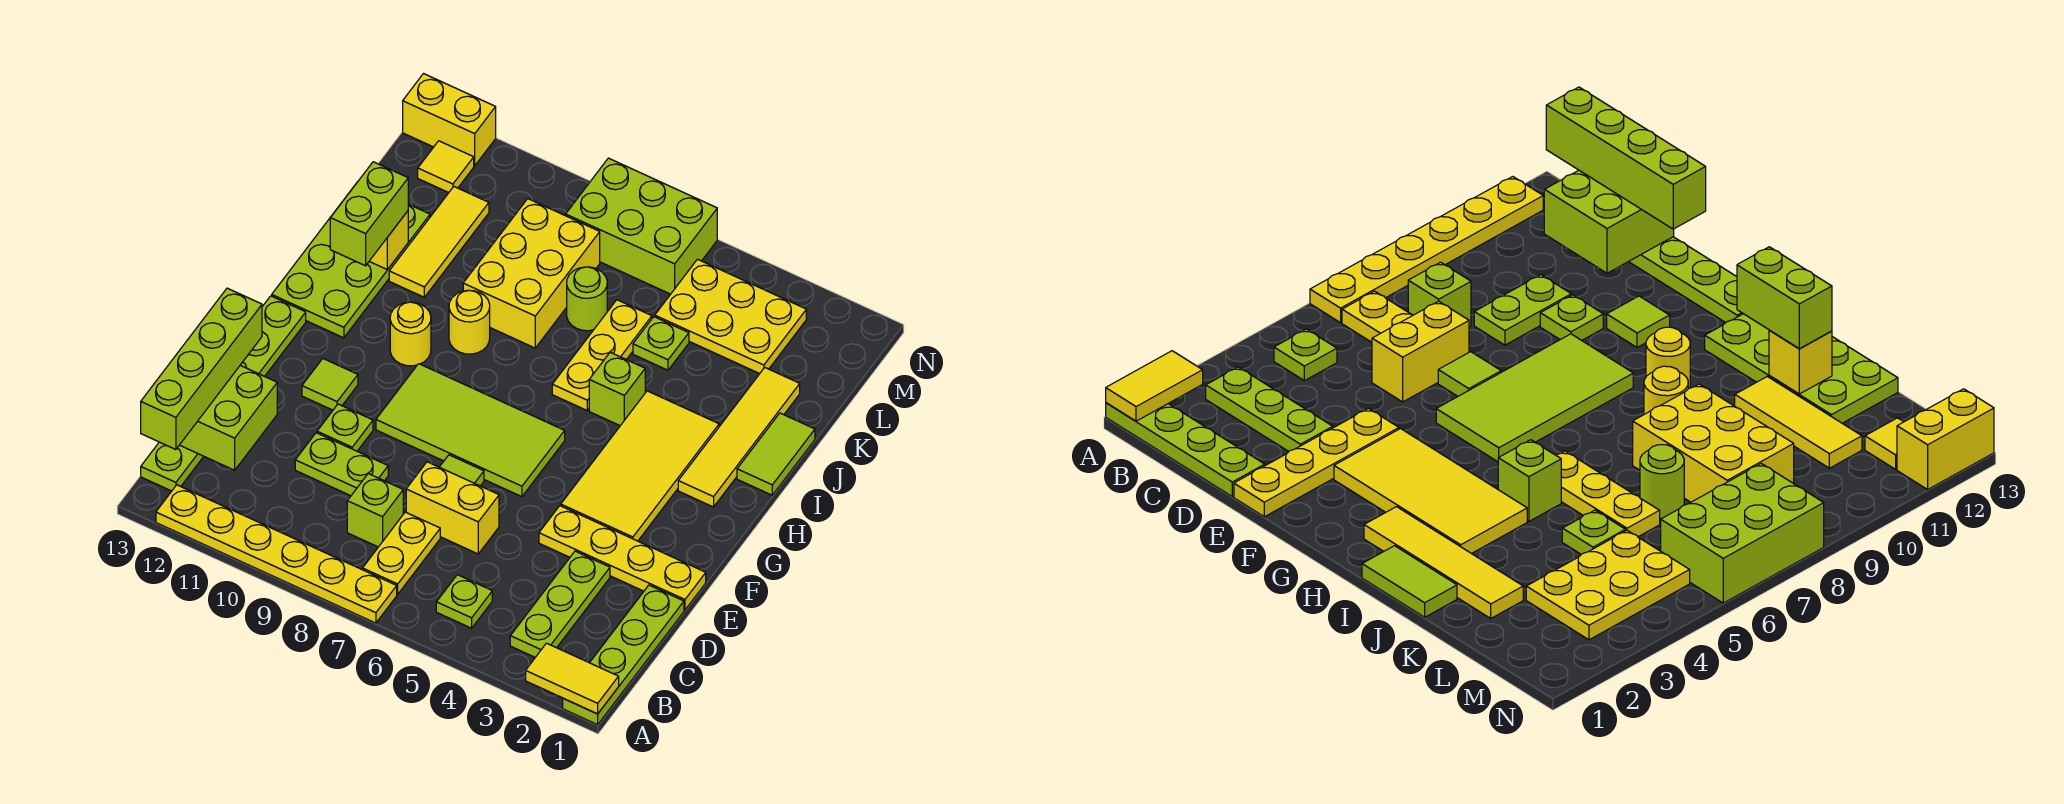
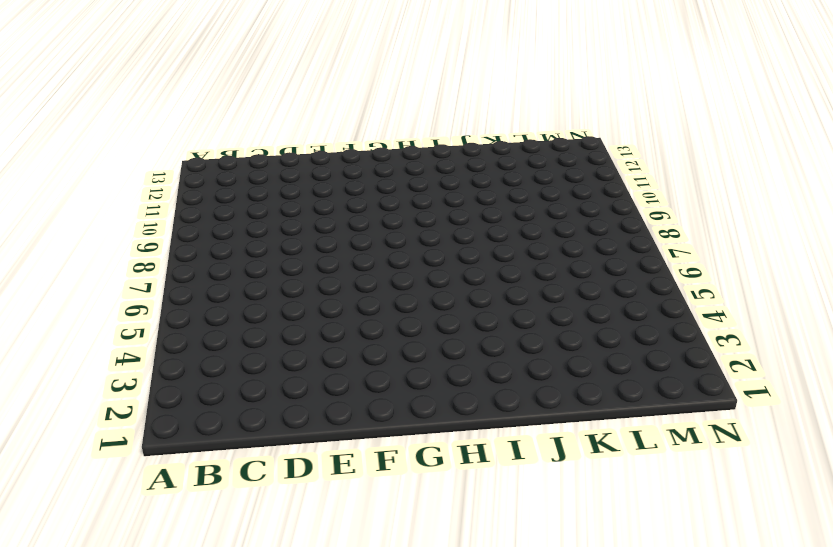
none -> lime 1x4 plate [563,585,684,725]
none -> yellow 1x6 plate [156,485,397,623]
none -> lime 1x3 plate [510,551,610,657]
none -> lime 1x1 plate [436,575,492,628]

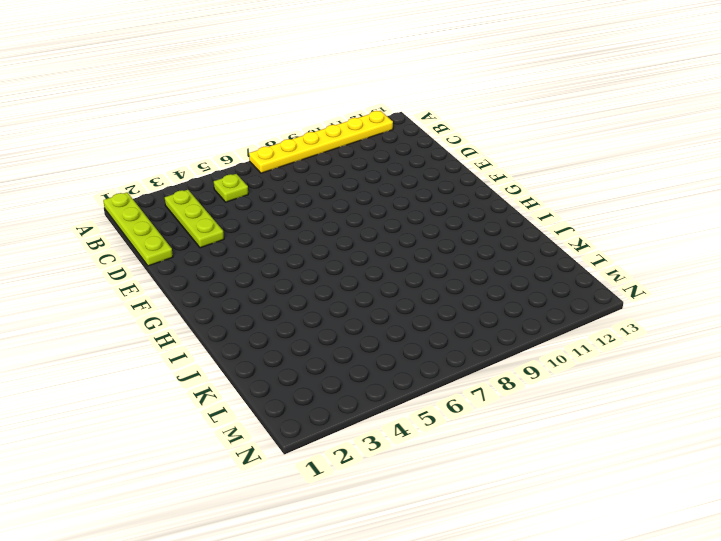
none -> yellow 1x2 plate [363,512,440,594]
none -> lime 1x6 plate [141,296,306,491]
none -> lime 1x1 brick [347,474,403,547]
none -> yellow 1x2 brick [406,462,499,554]

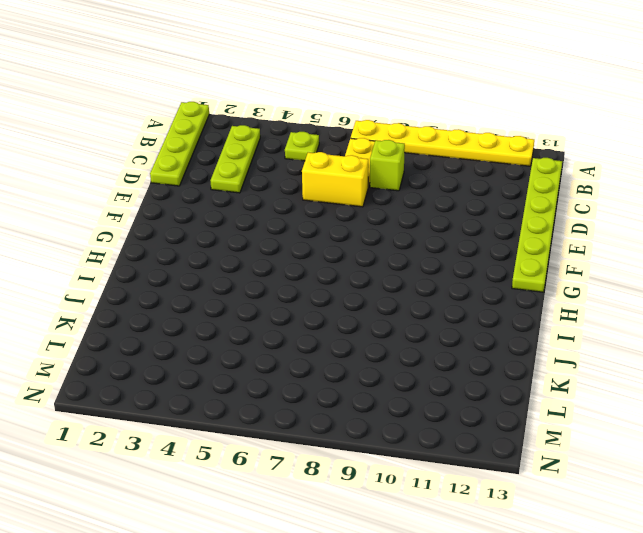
none -> lime 1x2 plate [295,433,388,496]
none -> yellow 1x4 plate [539,506,706,610]
none -> lime 1x1 tile [440,455,484,486]
none -> lime 1x1 plate [317,404,373,451]

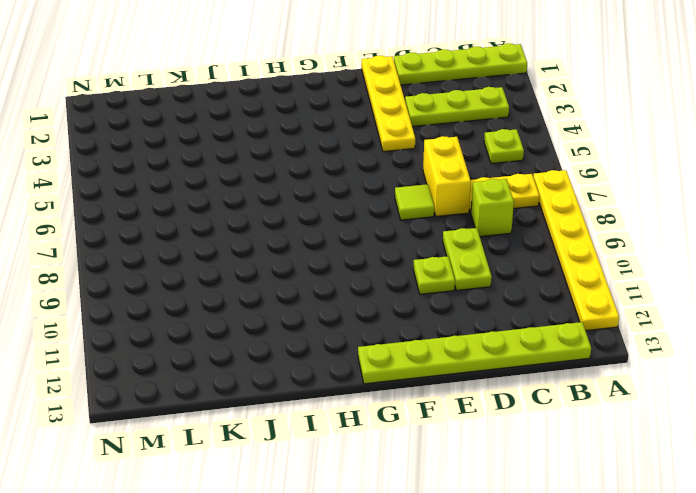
none -> yellow 2x4 tile [561,391,719,541]
none -> lime 2x4 tile [376,364,565,497]
none -> lime 1x1 tile [302,359,358,410]
none -> yellow 1x4 tile [678,368,800,507]

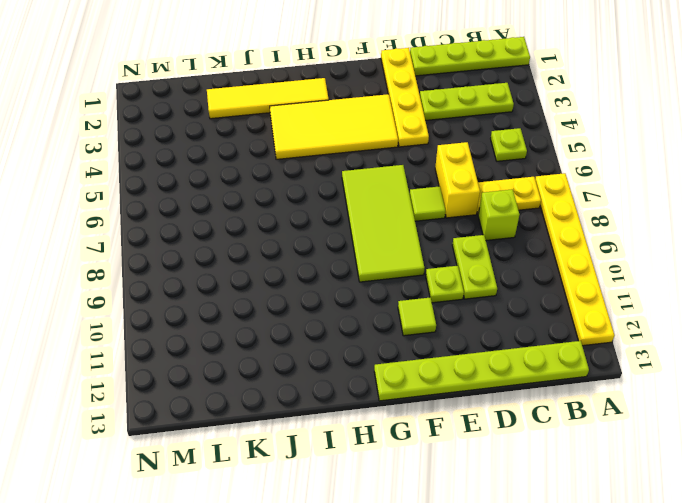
none -> yellow 1x1 round brick [390,302,431,366]
none -> lime 2x4 plate [272,184,430,338]
none -> lime 1x2 tile [737,413,815,495]
none -> lime 1x1 brick [589,352,645,426]

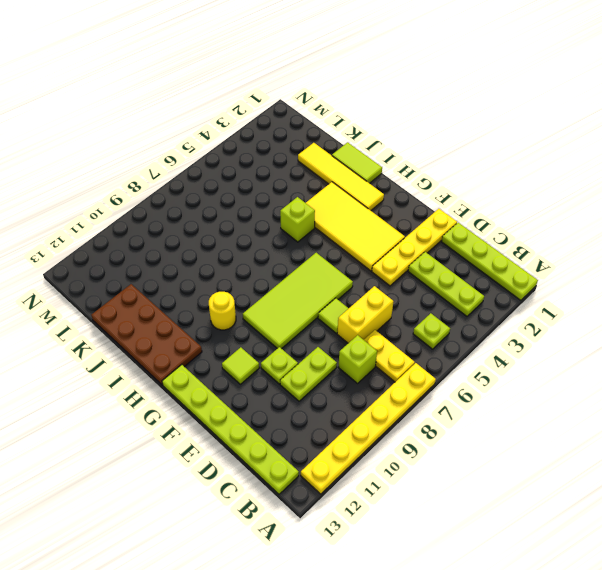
brown 2x4 plate [91,284,202,385] -> lime 2x4 plate [272,184,430,338]
none -> yellow 1x3 plate [552,300,652,411]
none -> yellow 1x1 round brick [449,290,490,354]
none -> yellow 2x3 brick [463,199,600,348]
none -> yellow 1x3 tile [389,187,489,297]

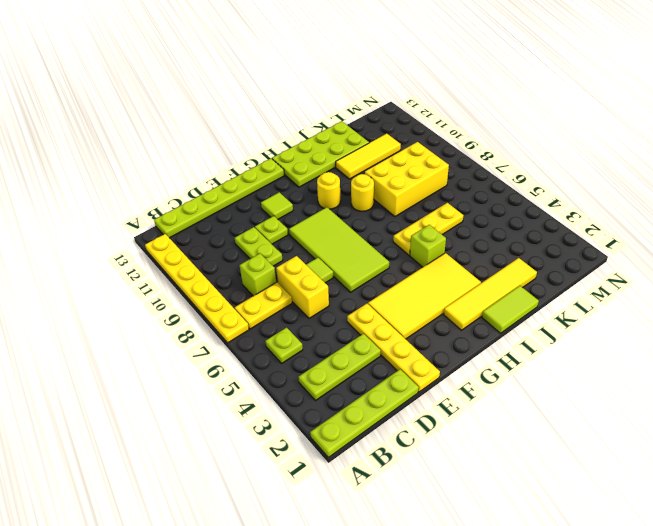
none -> lime 1x1 plate [633,317,689,370]
none -> lime 1x1 round brick [567,267,607,331]
none -> yellow 2x3 plate [655,259,806,374]
none -> lime 2x3 brick [566,158,717,294]

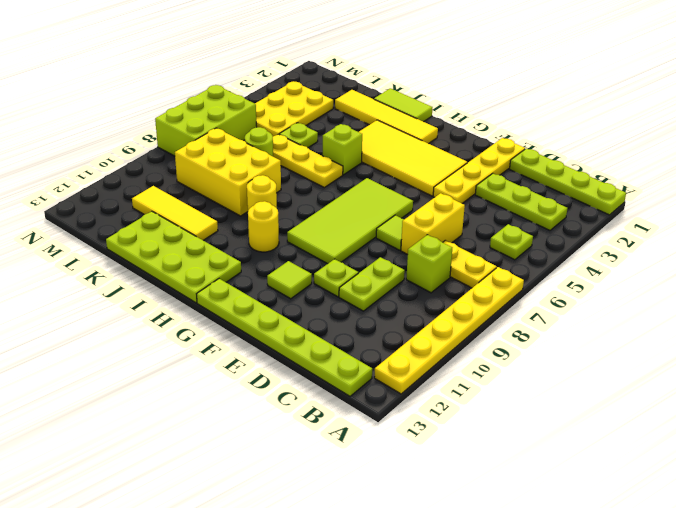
none -> yellow 1x1 tile [418,141,474,193]
none -> yellow 1x2 brick [403,74,496,166]
none -> yellow 1x2 tile [526,643,619,714]
none -> lime 2x2 brick [180,365,277,470]

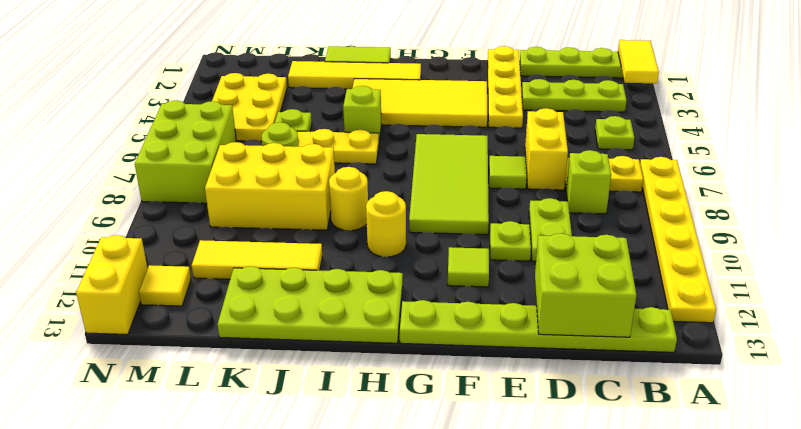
none -> yellow 1x1 brick [369,211,408,270]
none -> lime 1x4 brick [141,288,262,450]
none -> lime 1x2 brick [330,162,408,266]

